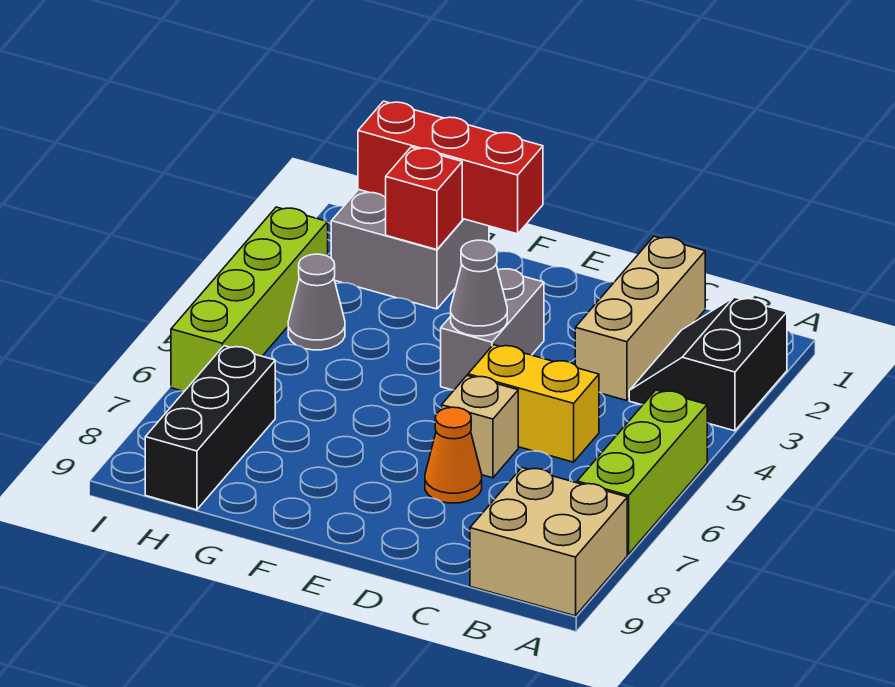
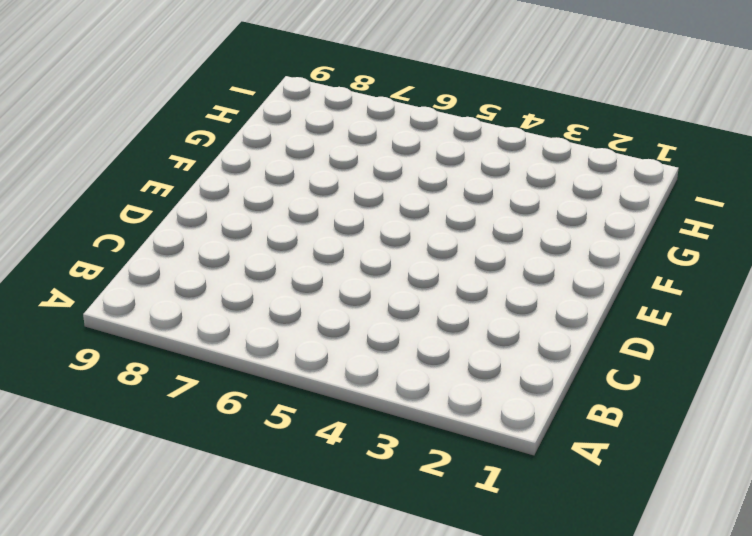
none -> black 2x2 slope [629,297,787,431]
none -> lime 1x3 brick [577,390,707,554]
none -> tan 2x2 brick [470,468,627,616]

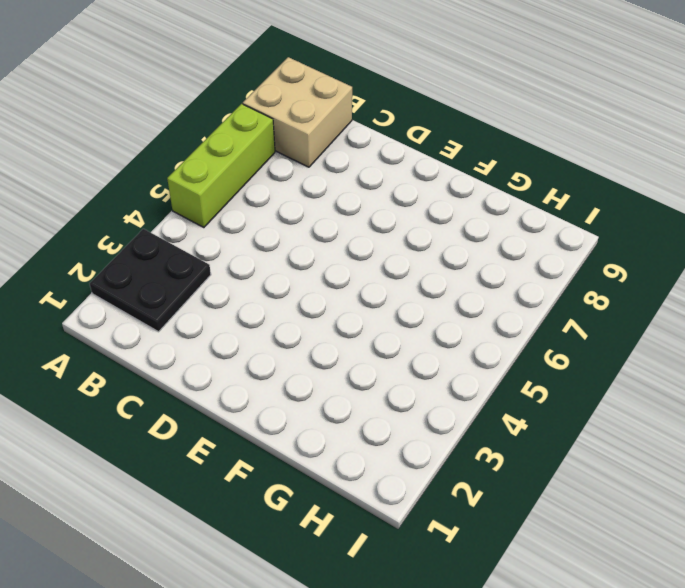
black 2x2 plate [90,229,211,332] -> black 2x2 slope [629,297,787,431]
none -> tan 1x3 brick [575,237,705,401]
none -> yellow 1x2 brick [468,345,599,462]
none -> tan 1x1 brick [442,376,518,478]

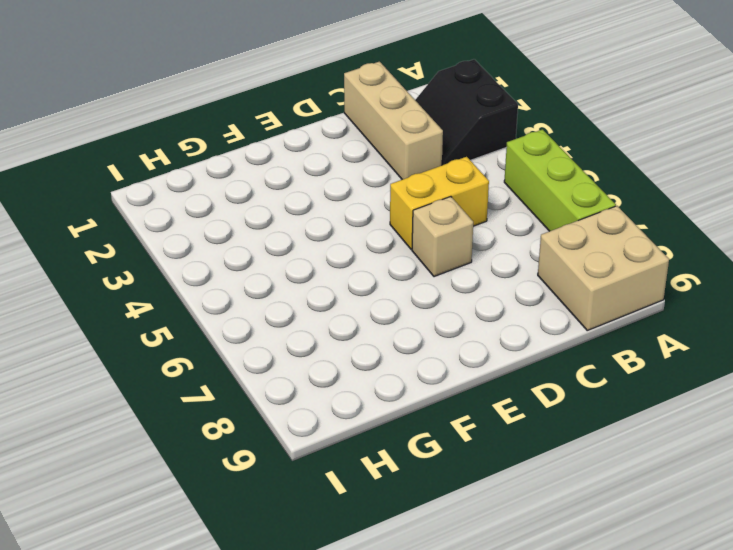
none -> orange 1x1 cone [425,407,482,503]
none -> grey 1x2 brick [441,269,544,390]
none -> grey 2x2 brick [331,189,489,309]

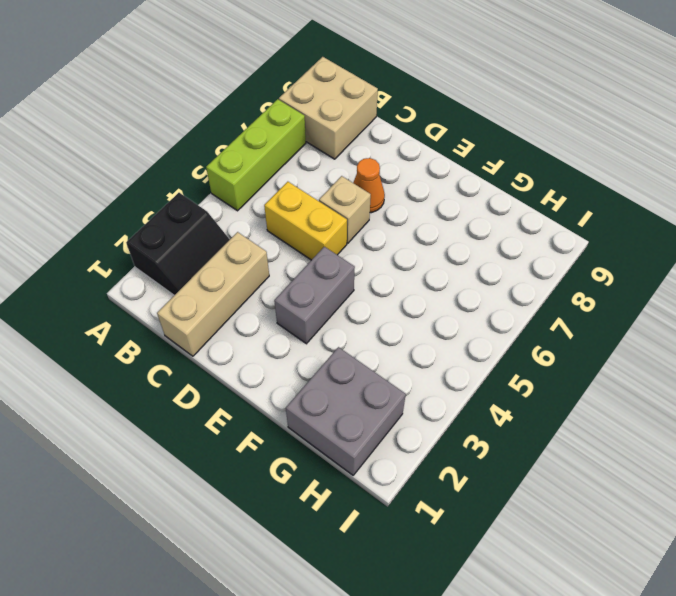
none -> grey 1x1 cone [288,254,345,350]
none -> black 1x3 brick [145,346,275,510]
none -> lime 1x4 brick [171,207,328,391]

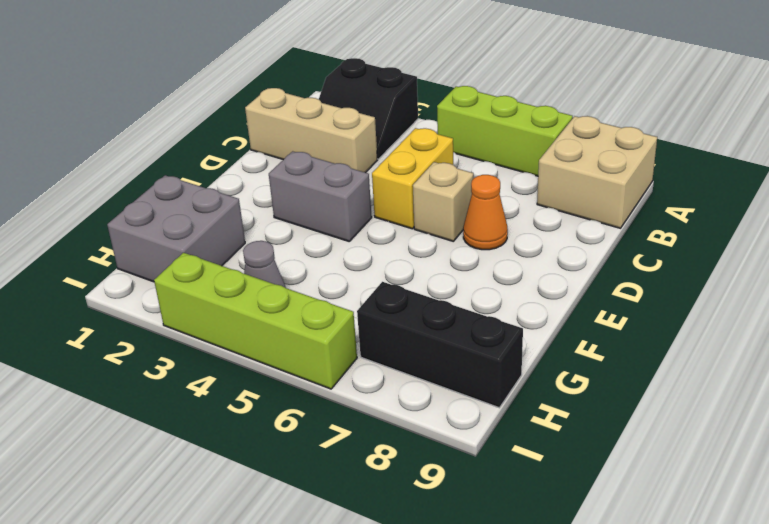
none -> grey 1x1 cone [451,240,507,336]
none -> red 1x3 brick [358,101,543,234]
none -> red 1x1 brick [386,147,462,250]

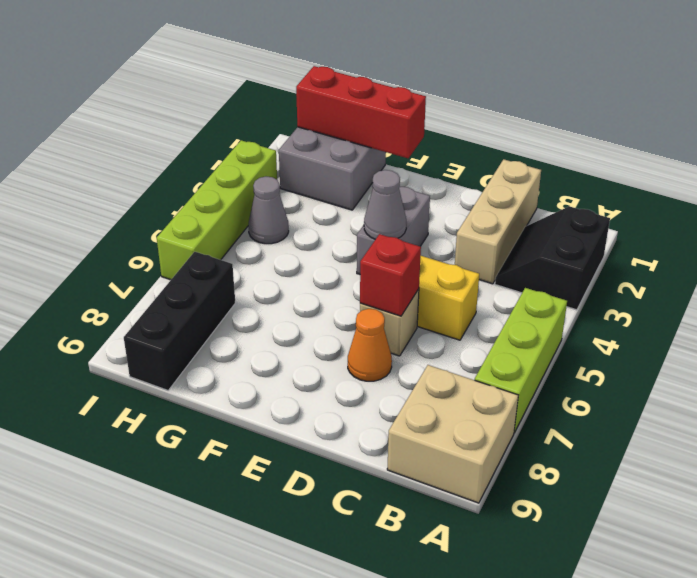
red 1x1 brick [360,234,421,316] -> red 1x1 brick moved to [386,147,462,250]

